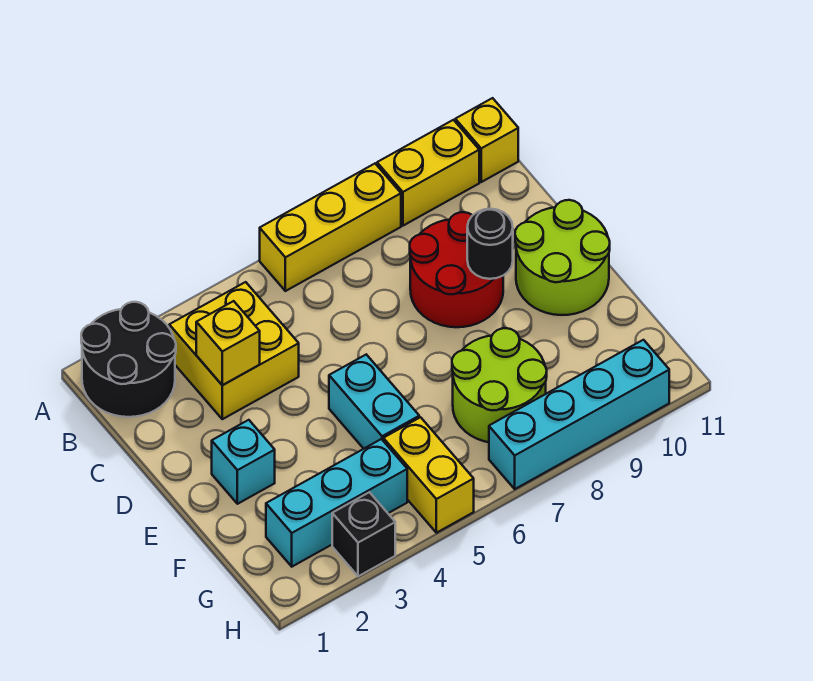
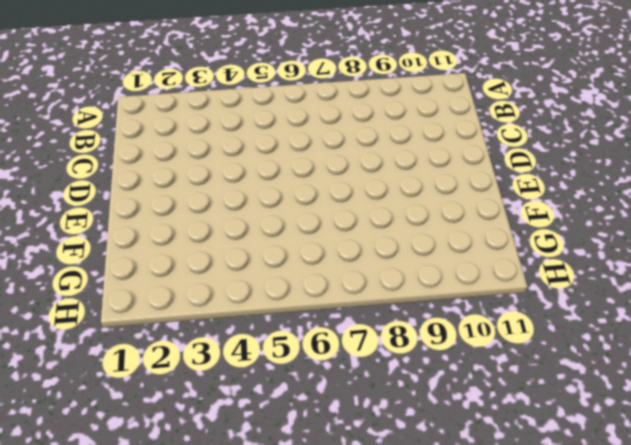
none -> black 2x2 round brick [81,302,176,417]
none -> yellow 1x3 brick [260,164,401,291]
none -> yellow 1x2 brick [377,120,479,226]

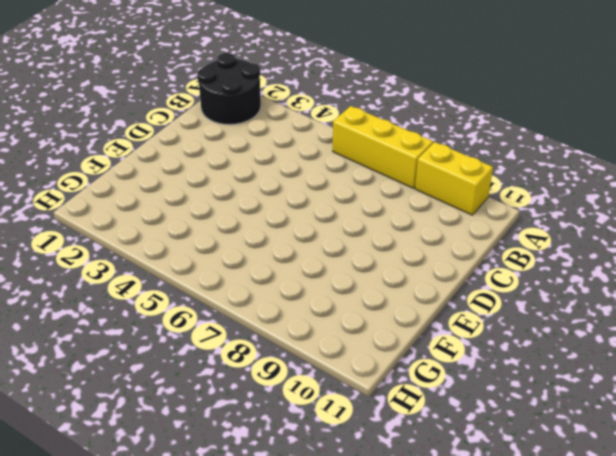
none -> yellow 1x1 brick [455,98,518,182]
none -> yellow 2x2 brick [169,282,299,419]
none -> red 2x2 round brick [410,212,503,327]

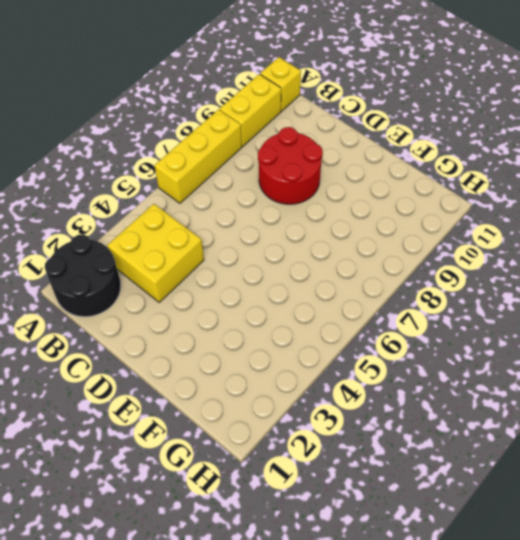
none -> lime 2x2 round brick [515,200,610,315]
none -> cyan 1x1 brick [212,420,275,504]
none -> cyan 1x2 brick [329,355,419,449]

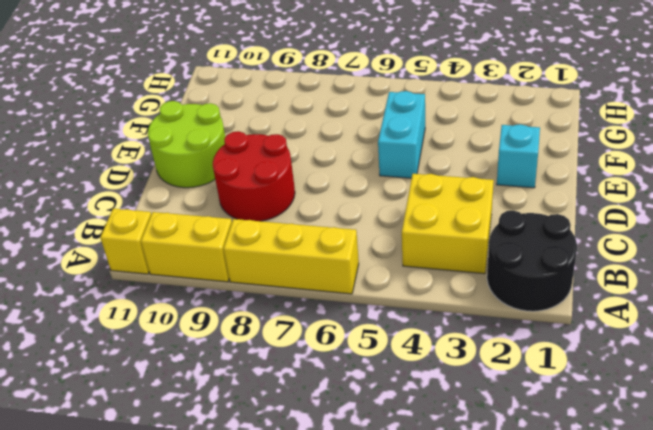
none -> lime 2x2 round brick [452,328,547,442]
none -> cyan 1x3 brick [266,439,407,567]
none -> yellow 1x2 brick [383,417,474,533]

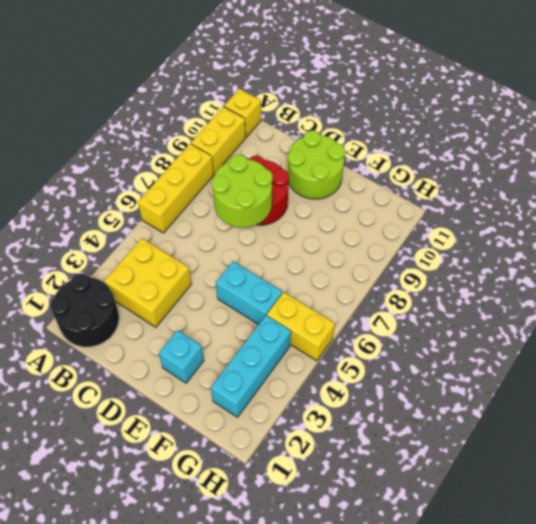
lime 2x2 round brick [211,155,273,228] -> lime 2x2 round brick moved to [452,328,547,442]
none -> black 1x1 brick [332,492,395,576]
none -> cyan 1x4 brick [489,340,669,489]
none -> yellow 1x1 brick [196,301,260,385]

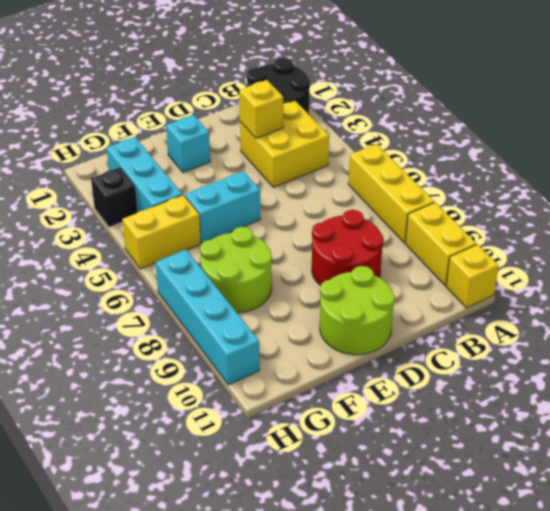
none -> black 1x1 round brick [467,209,513,279]

